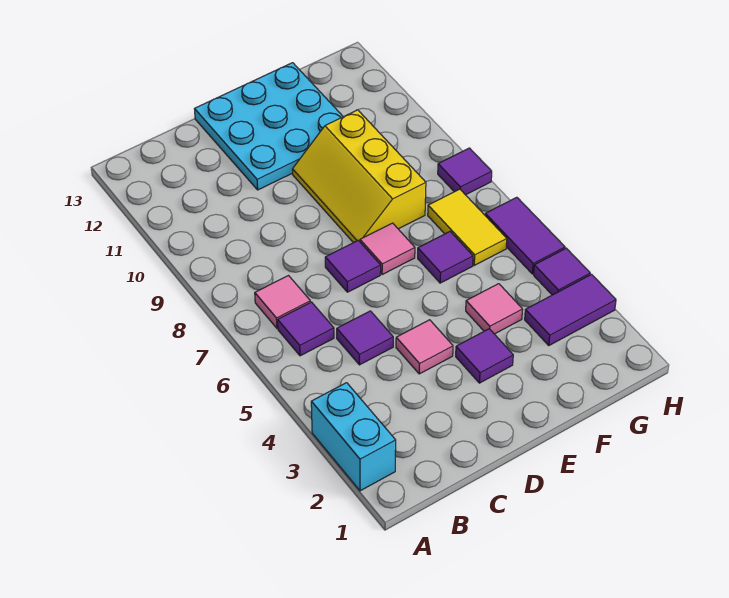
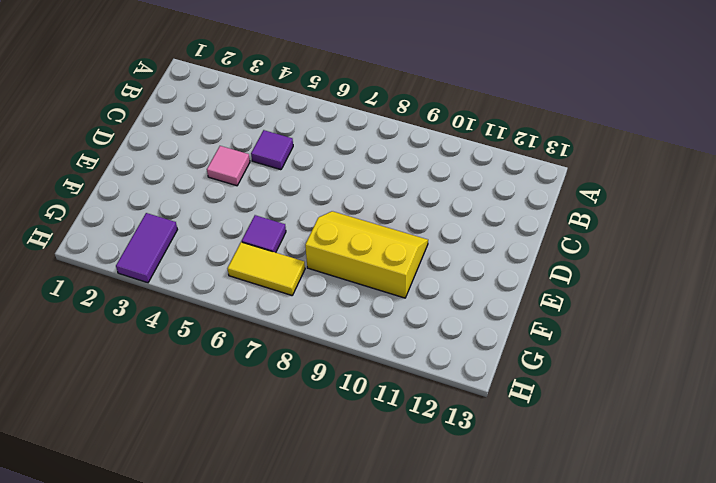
none -> cyan 1x2 brick [311,383,396,491]
none -> purple 1x1 tile [278,302,334,356]
none -> pink 1x1 tile [255,276,310,328]

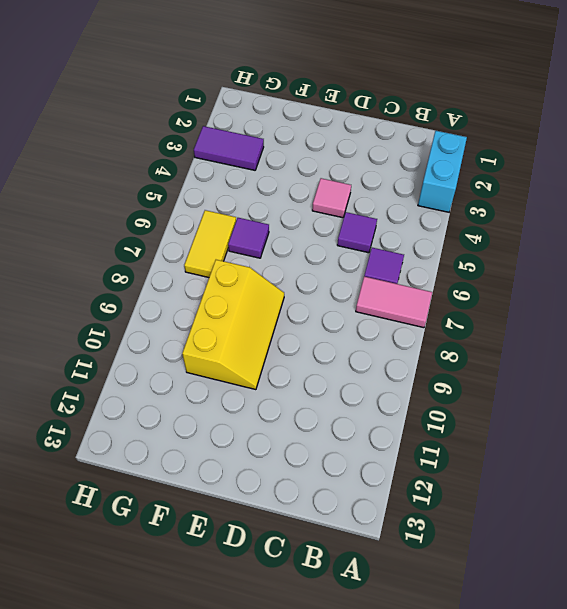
pink 1x2 tile [356,277,432,328] -> pink 1x1 tile [255,276,310,328]
none -> purple 1x1 tile [325,240,381,292]
none -> cyan 3x3 plate [195,63,343,190]
none -> purple 1x1 tile [456,329,513,383]

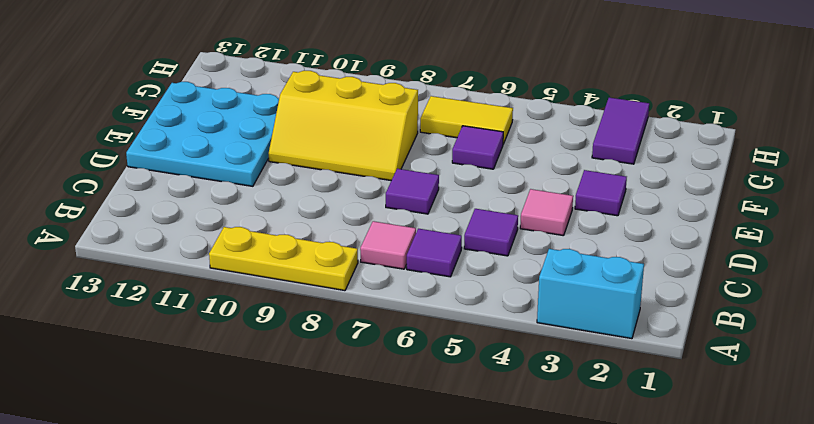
yellow 1x3 plate [209,227,358,291] -> none
none -> pink 1x1 tile [360,223,415,275]
none -> pink 1x1 tile [466,284,523,334]
none -> purple 1x1 tile [534,248,590,295]

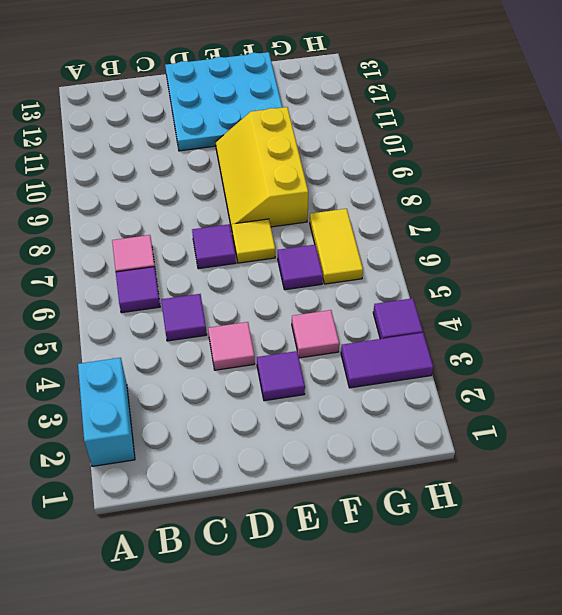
yellow 1x1 tile [232,219,275,263] -> pink 1x1 tile [360,223,415,275]
none -> purple 1x2 tile [485,197,565,274]
none -> purple 1x1 tile [438,148,492,195]

